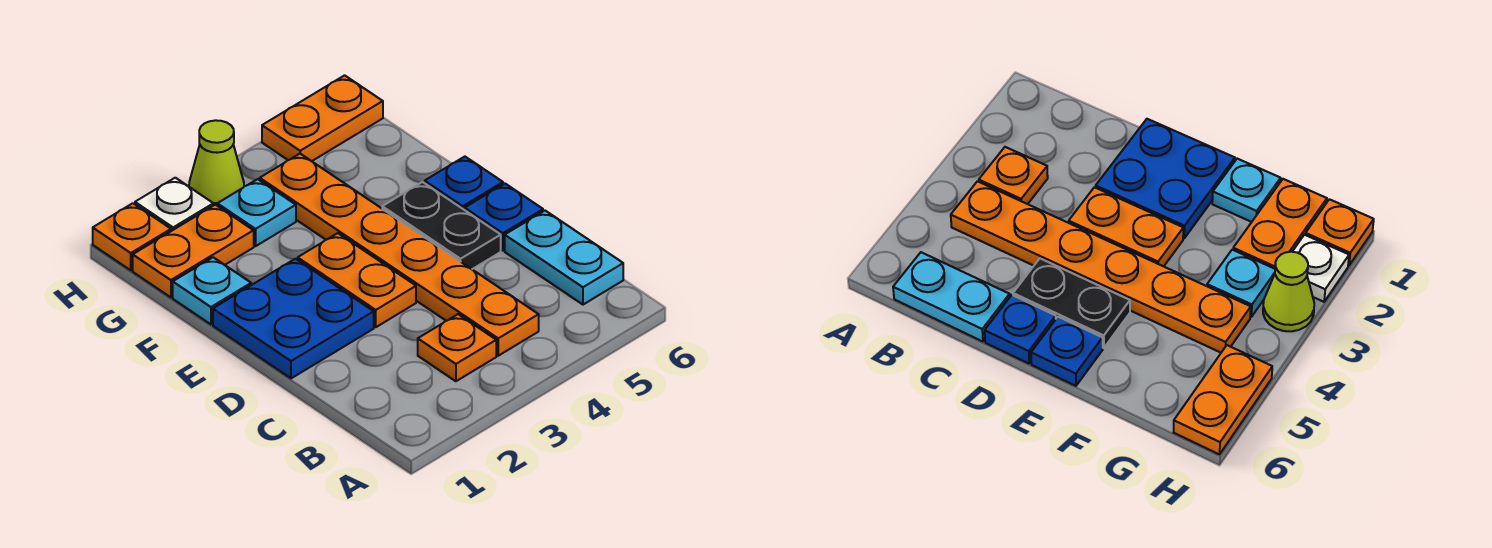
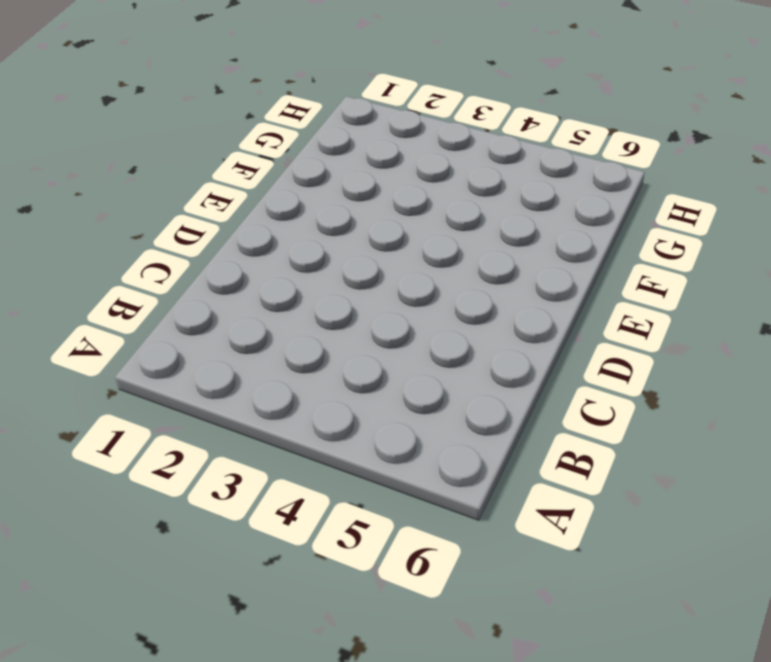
none -> orange 1x1 plate [418,314,496,381]
none -> orange 1x6 plate [260,154,539,356]
none -> cyan 1x2 plate [505,211,623,305]

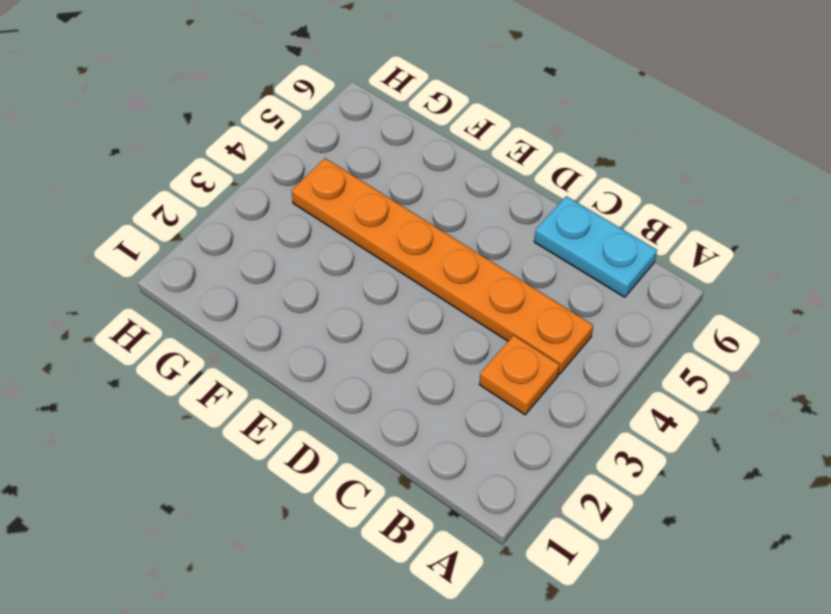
none -> blue 2x2 plate [213,259,374,378]
none -> orange 1x2 plate [298,233,416,327]
none -> black 1x2 plate [382,182,501,269]

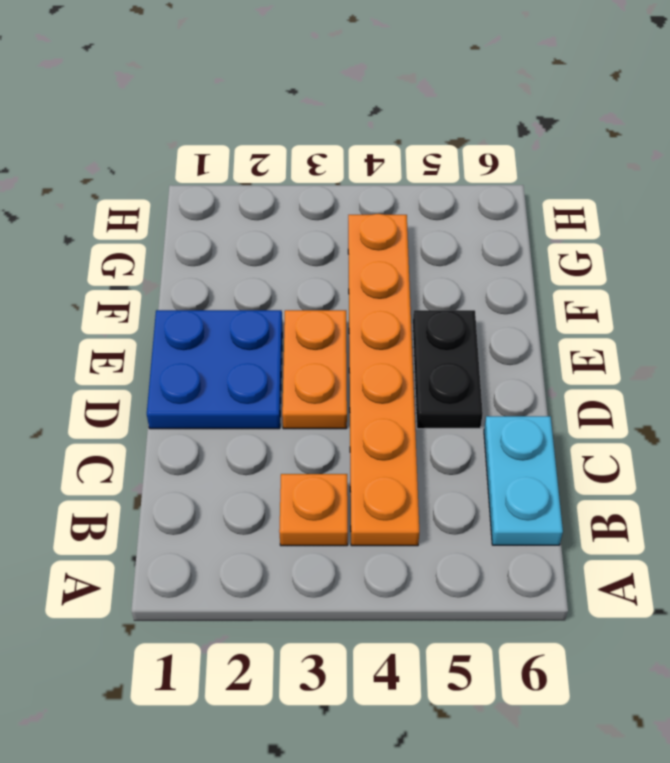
none -> blue 1x1 plate [465,184,543,251]
none -> blue 1x1 plate [425,157,503,210]
none -> cyan 1x1 plate [173,257,251,324]

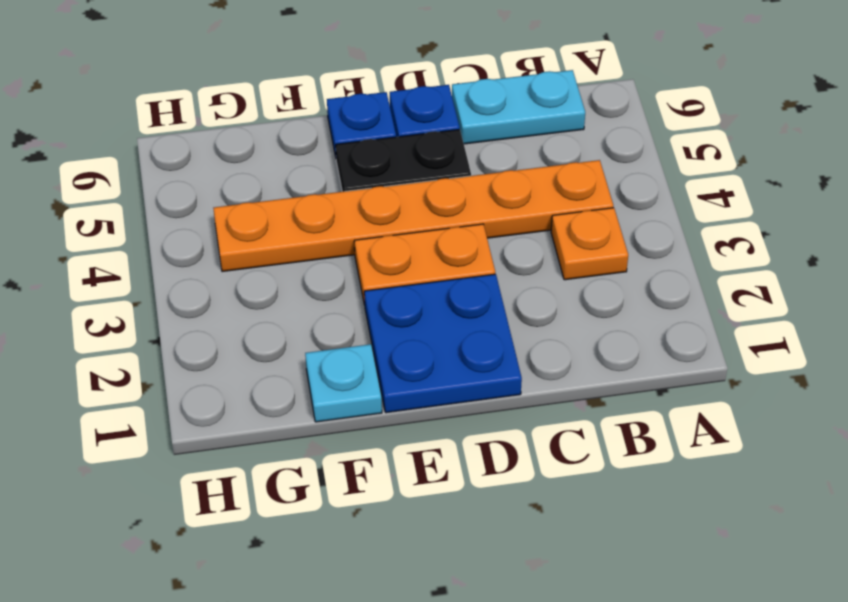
none -> orange 1x2 plate [133,205,254,297]
none -> cyan 1x1 plate [217,179,296,246]
none -> orange 1x1 plate [93,203,171,270]

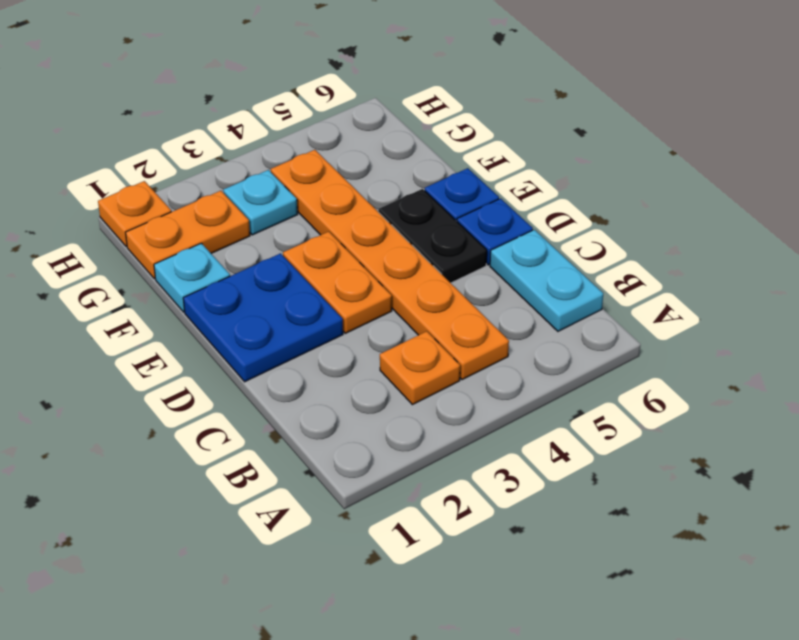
none -> white 1x1 plate [135,178,213,231]
none -> lime 1x1 cone [189,120,244,206]
none -> orange 1x2 plate [262,75,383,161]

